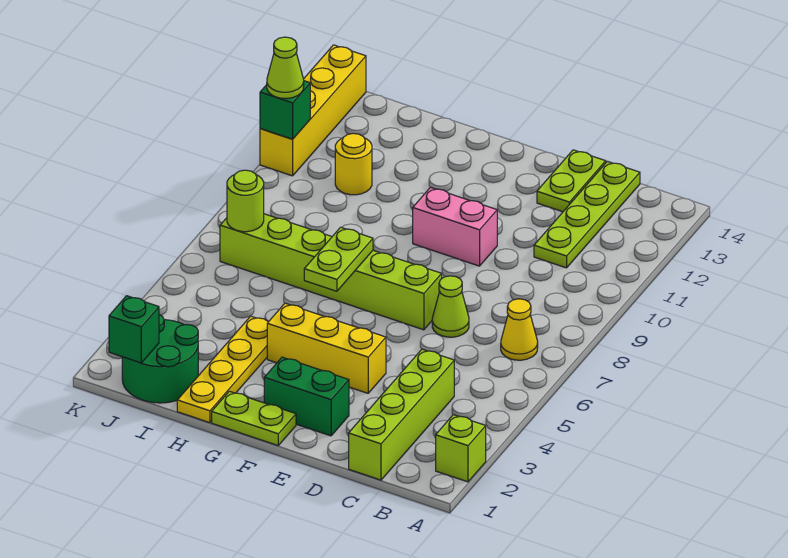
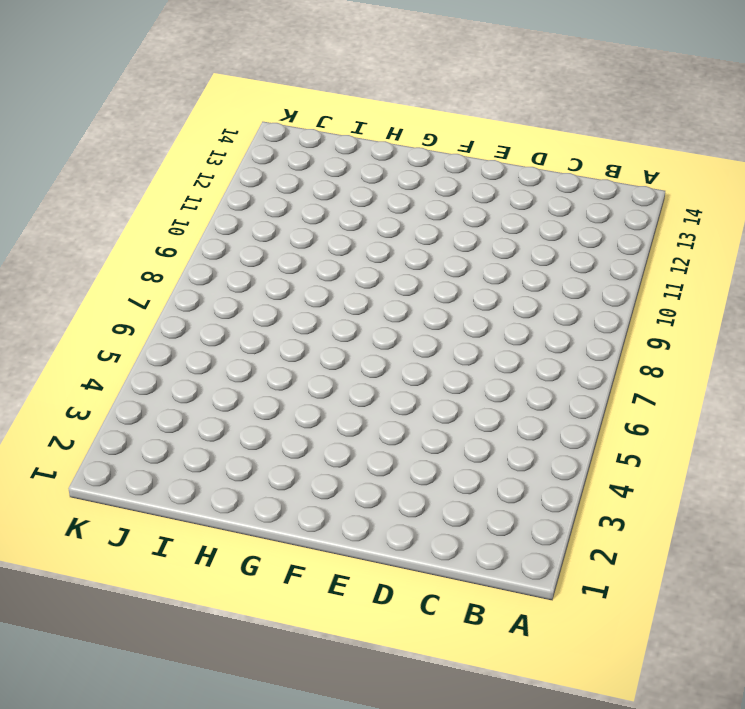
none -> lime 1x1 brick [436,415,486,482]
none -> yellow 1x1 cone [501,299,538,360]
none -> lime 1x4 brick [349,349,454,480]

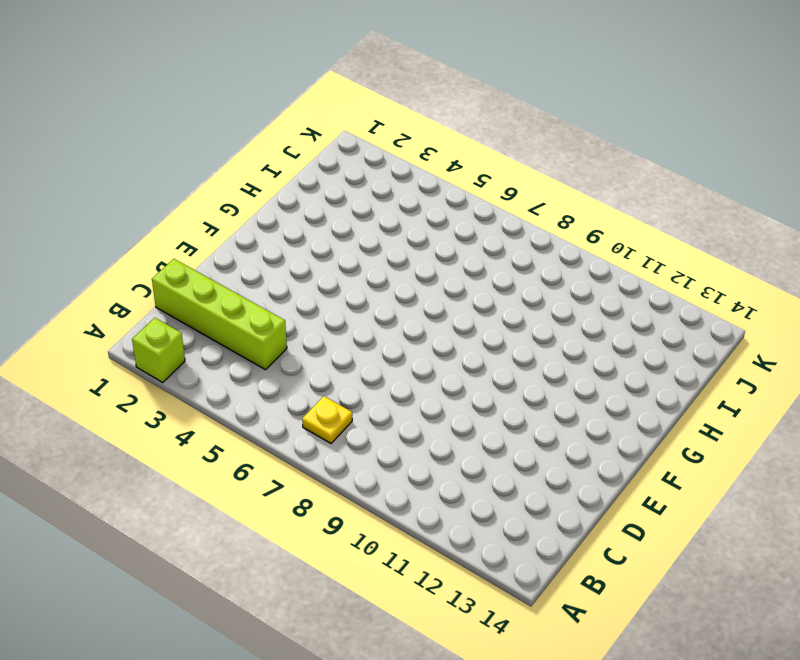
yellow 1x1 plate [302,396,352,443] -> yellow 1x1 cone [501,299,538,360]
none -> lime 1x4 plate [534,161,640,268]
none -> lime 1x1 cone [432,276,469,337]
none -> lime 1x2 plate [537,150,606,212]

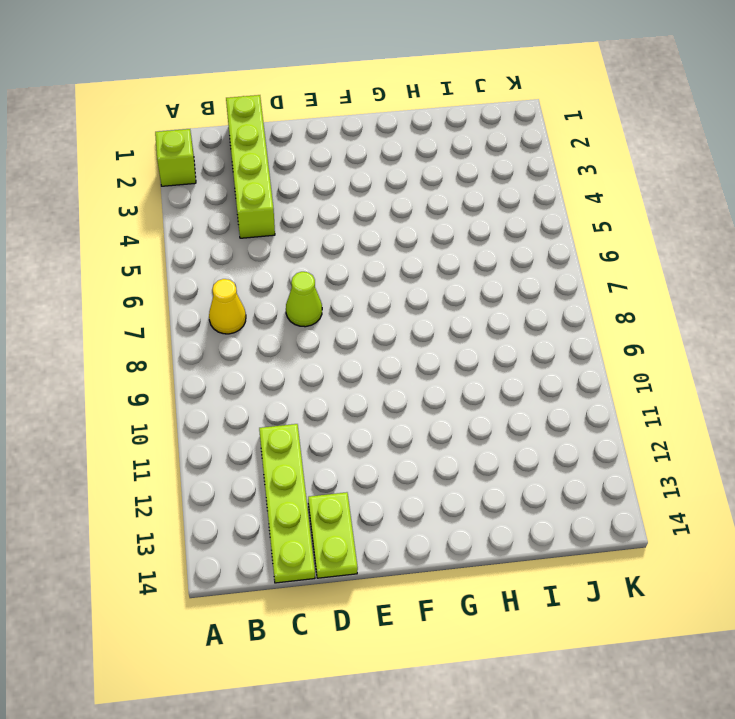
none -> green 1x2 brick [264,357,349,436]
none -> yellow 1x3 brick [267,303,386,393]
none -> lime 1x6 brick [220,214,442,330]

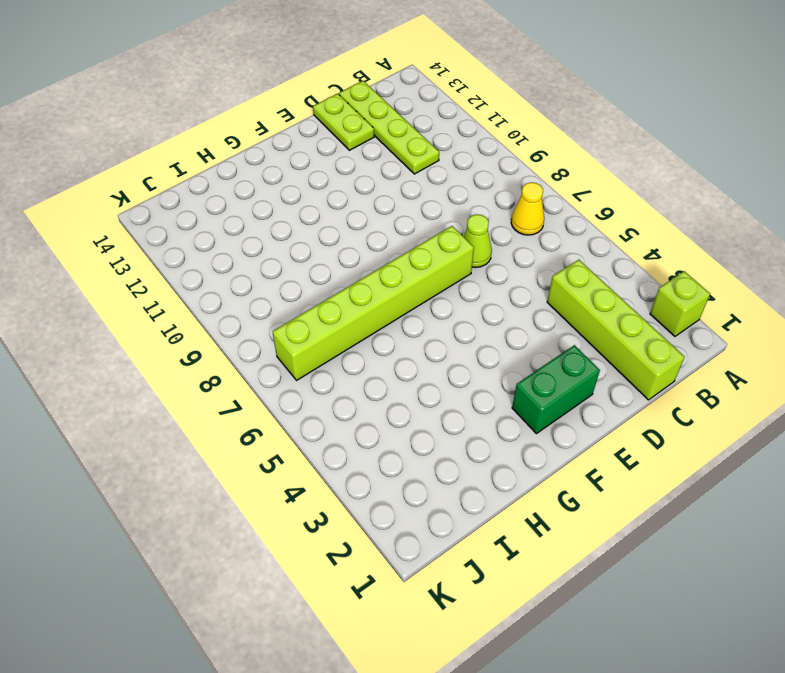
none -> yellow 1x3 brick [267,303,386,393]
none -> pink 1x2 brick [413,187,497,266]
none -> lime 1x2 plate [212,391,296,445]

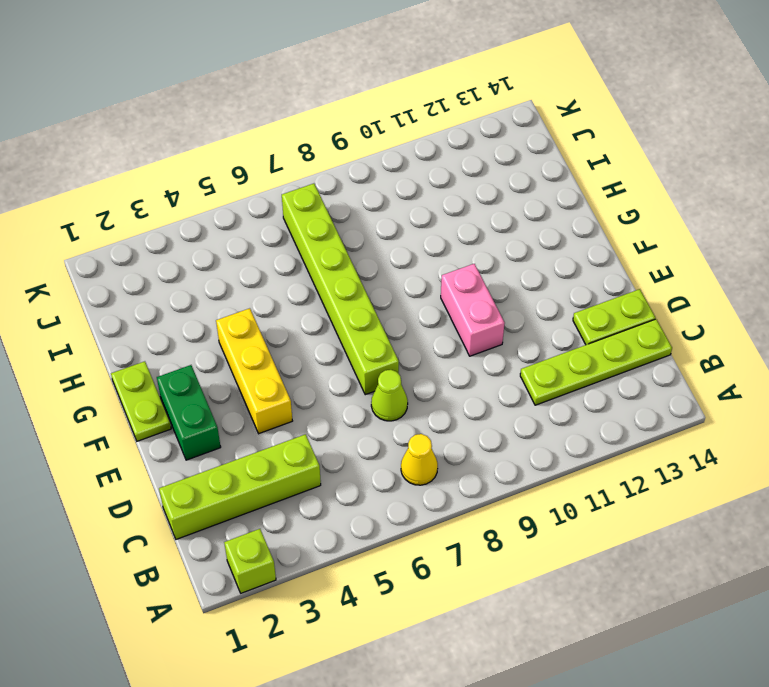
none -> yellow 1x4 plate [177,316,268,423]
none -> green 2x2 round brick [122,315,198,403]
none -> yellow 1x1 round brick [335,133,372,195]

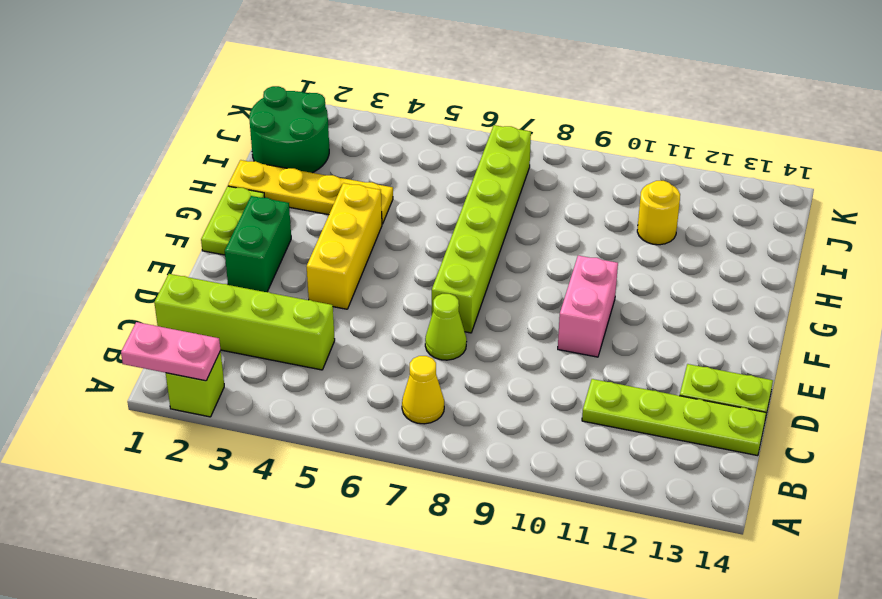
pink 1x2 plate [121,322,220,381] -> none
none -> yellow 1x4 brick [260,45,366,176]
none -> lime 1x2 plate [304,227,373,291]
none -> green 1x1 brick [109,296,159,363]

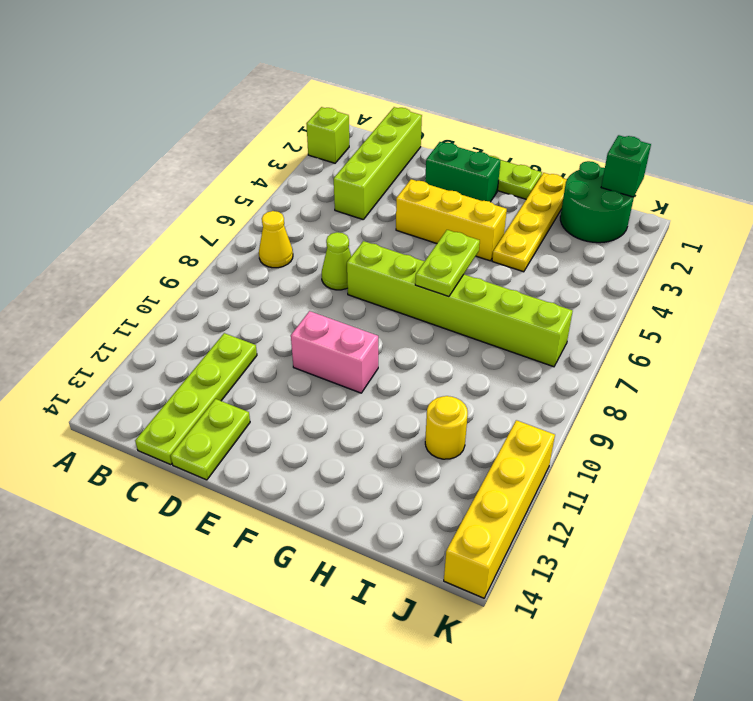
none -> lime 1x1 round brick [227,170,264,232]
none -> green 1x1 brick [260,81,310,139]
none -> lime 1x1 cone [267,37,304,99]

